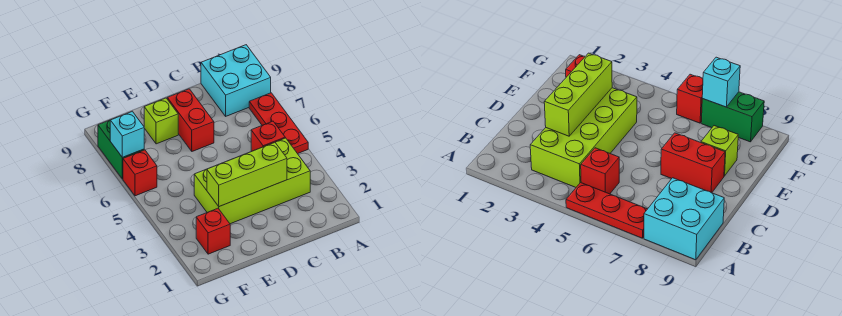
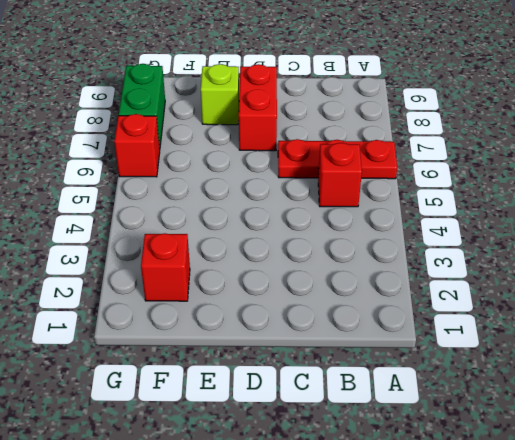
red 1x3 plate [278,139,397,179] -> red 1x3 plate turned to [249,93,308,154]
none -> cyan 2x2 brick [201,45,271,116]
none -> lime 2x4 brick [194,138,310,224]

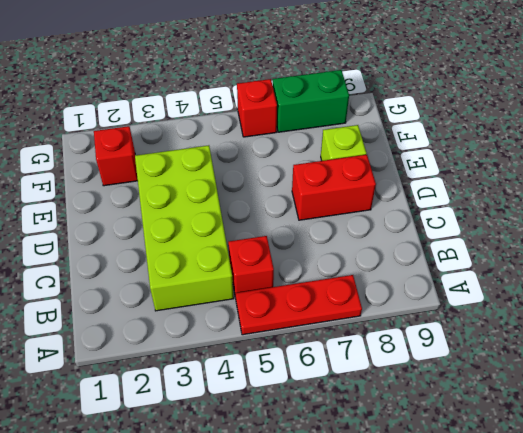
none -> cyan 2x2 brick [201,45,271,116]
none -> lime 1x3 brick [207,142,287,207]

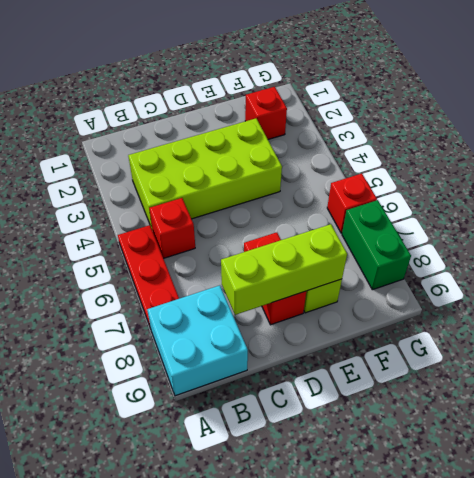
lime 1x3 brick [221,224,347,315] -> lime 1x3 brick moved to [207,142,287,207]
none -> cyan 1x1 brick [110,111,144,157]

